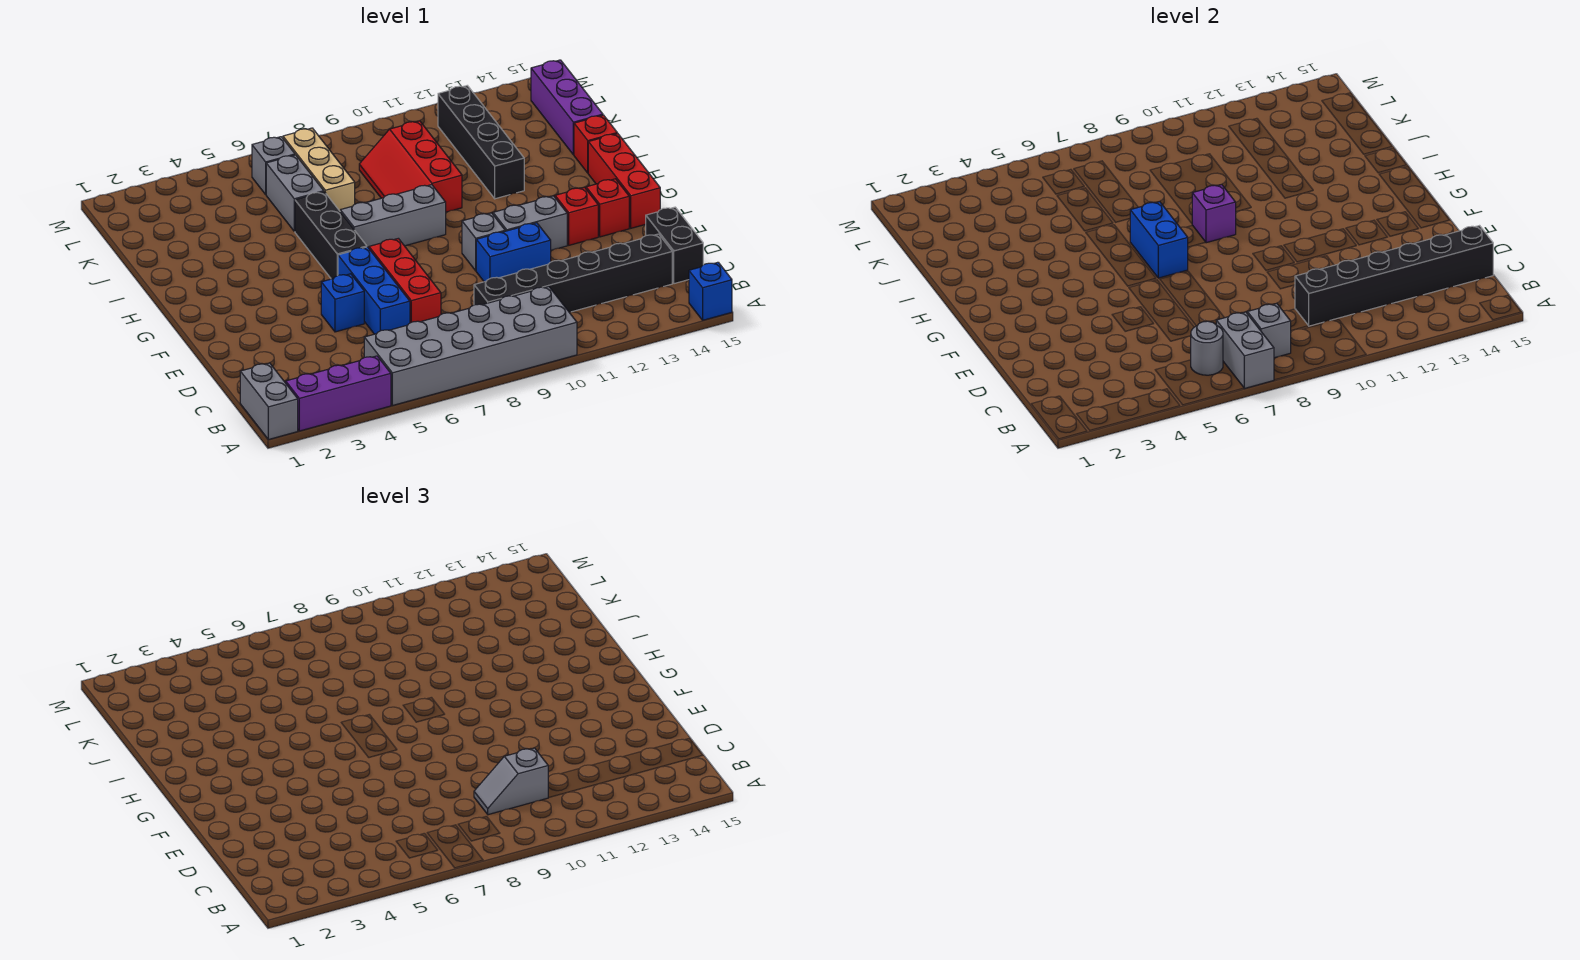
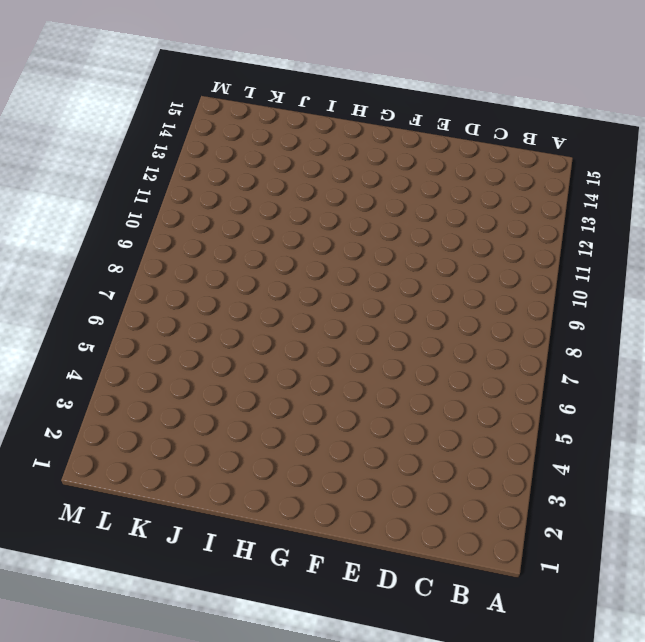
none -> grey 1x2 brick [240,363,298,440]
none -> purple 1x3 brick [286,356,391,431]
none -> grey 2x6 brick [364,287,577,406]
none -> blue 1x1 brick [689,262,732,320]

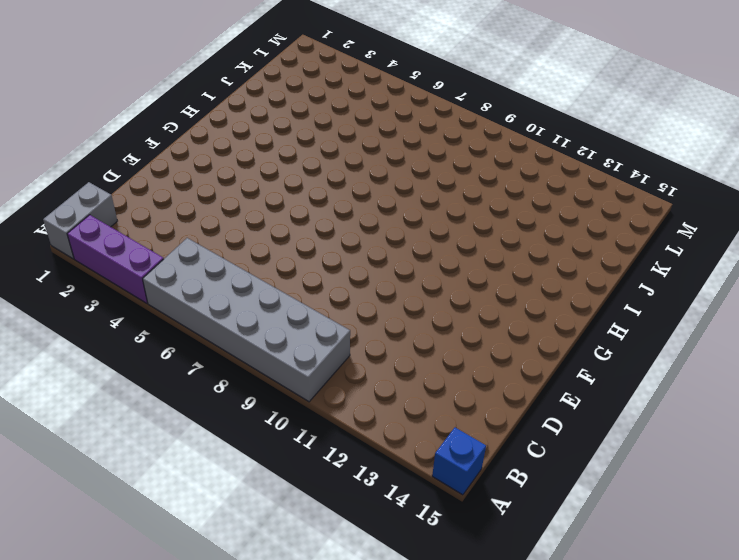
none -> black 1x6 brick [474,234,672,312]
none -> black 1x2 brick [645,207,703,284]
none -> blue 1x3 brick [338,247,410,334]
none -> red 1x3 brick [369,238,441,323]

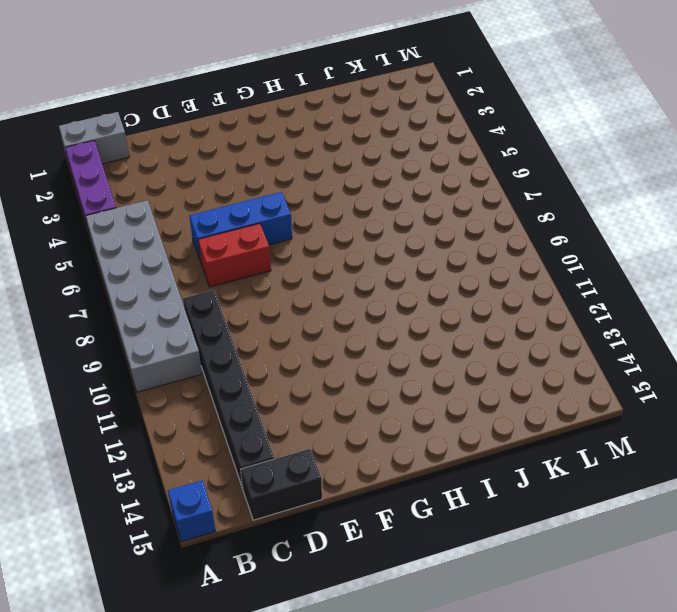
red 1x2 brick [198,223,271,287] -> red 1x3 brick [369,238,441,323]
none -> blue 1x1 brick [321,274,364,332]
none -> blue 1x2 brick [476,223,551,282]
none -> grey 1x1 brick [462,213,505,271]
none -> grey 1x2 brick [493,196,567,250]

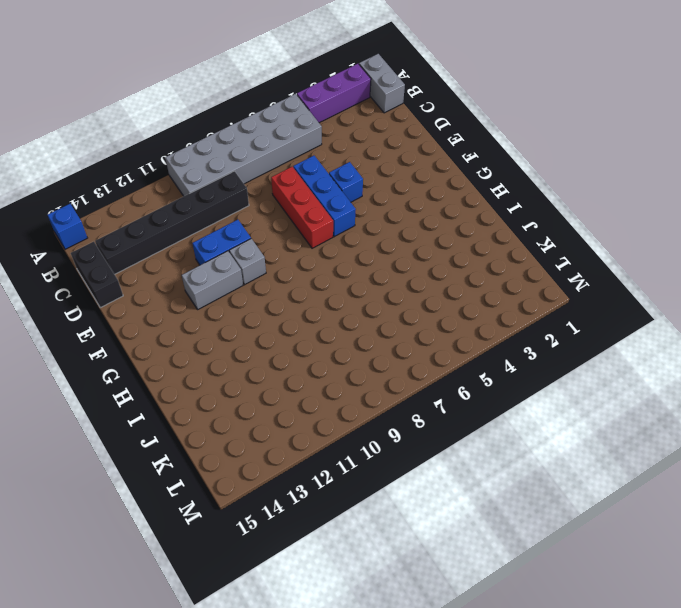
none -> red 1x1 brick [555,187,598,245]
none -> red 1x1 brick [586,179,629,237]
none -> red 1x3 brick [588,133,660,228]
none -> black 1x3 brick [295,192,367,279]

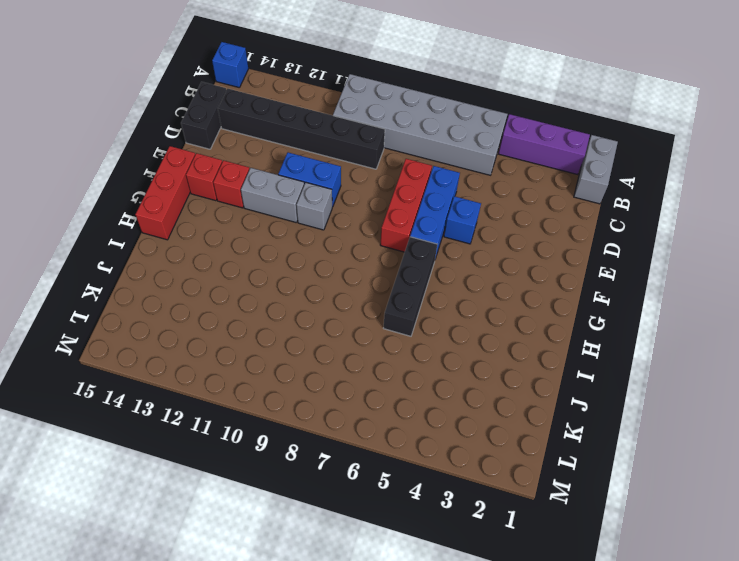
none -> grey 1x3 brick [340,185,446,248]
none -> red 2x3 slope [359,121,462,212]
none -> black 1x4 brick [438,86,524,199]
none -> red 1x1 brick [574,115,617,173]

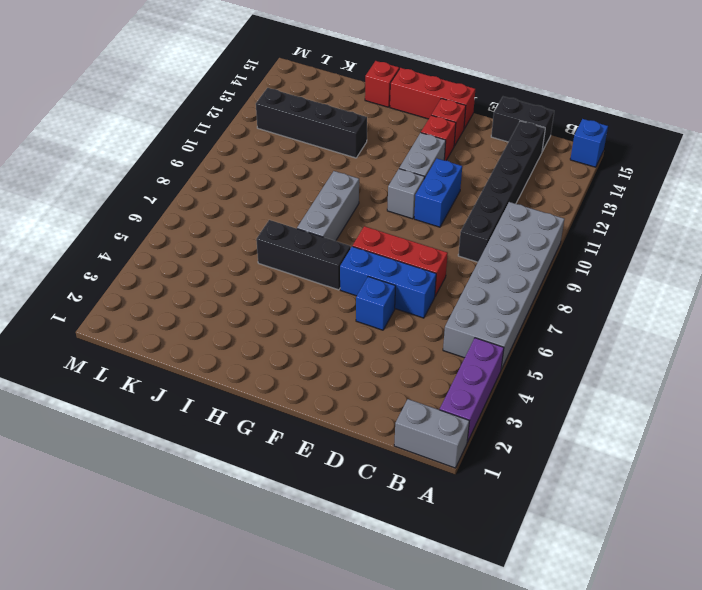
none -> red 2x3 slope [359,121,462,212]
none -> grey 1x2 brick [266,155,324,231]
none -> tan 1x3 brick [283,128,355,211]
none -> purple 1x3 brick [531,60,603,155]

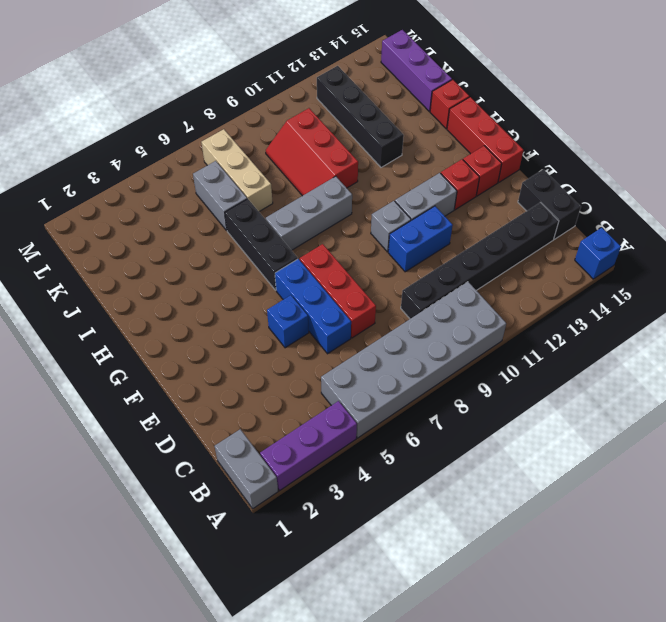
none -> grey 1x1 brick [252,137,295,194]
none -> grey 1x2 brick [1216,312,1274,389]
none -> grey 1x1 round brick [1191,321,1223,375]
none -> grey 1x1 brick [1247,303,1291,358]

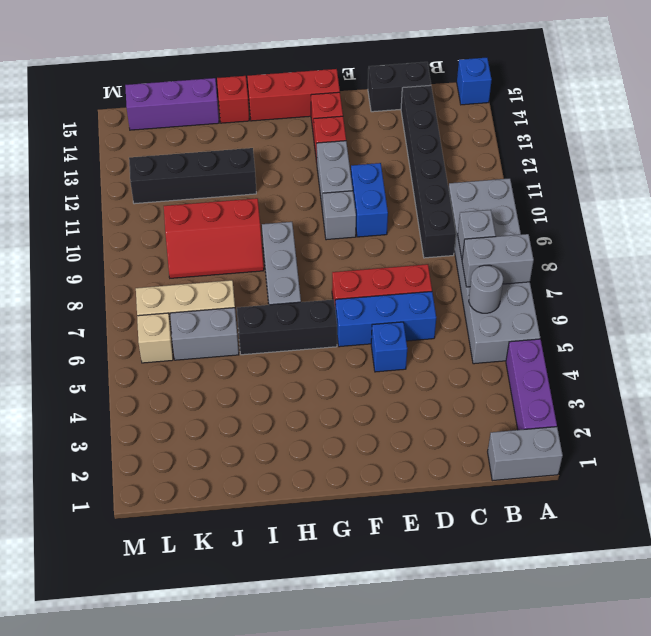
tan 1x1 brick [137,313,173,363] -> grey 1x1 brick [252,137,295,194]
none -> black 1x6 brick [1295,226,1493,326]
none -> blue 1x2 brick [1130,202,1188,278]
none -> purple 1x1 brick [1192,185,1236,243]
none -> grey 1x2 slope [474,748,549,815]

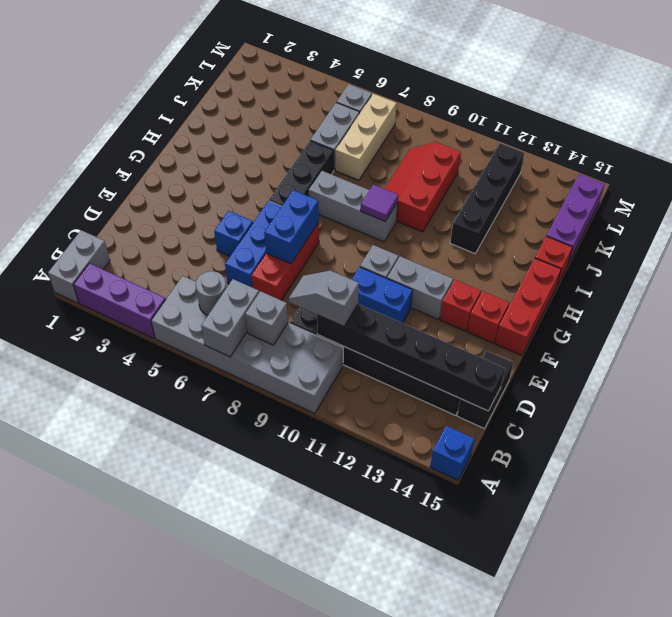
blue 1x2 brick [264,190,319,264] -> blue 1x2 brick moved to [1130,202,1188,278]
purple 1x1 tile [360,185,398,222] -> purple 1x1 brick [1192,185,1236,243]

